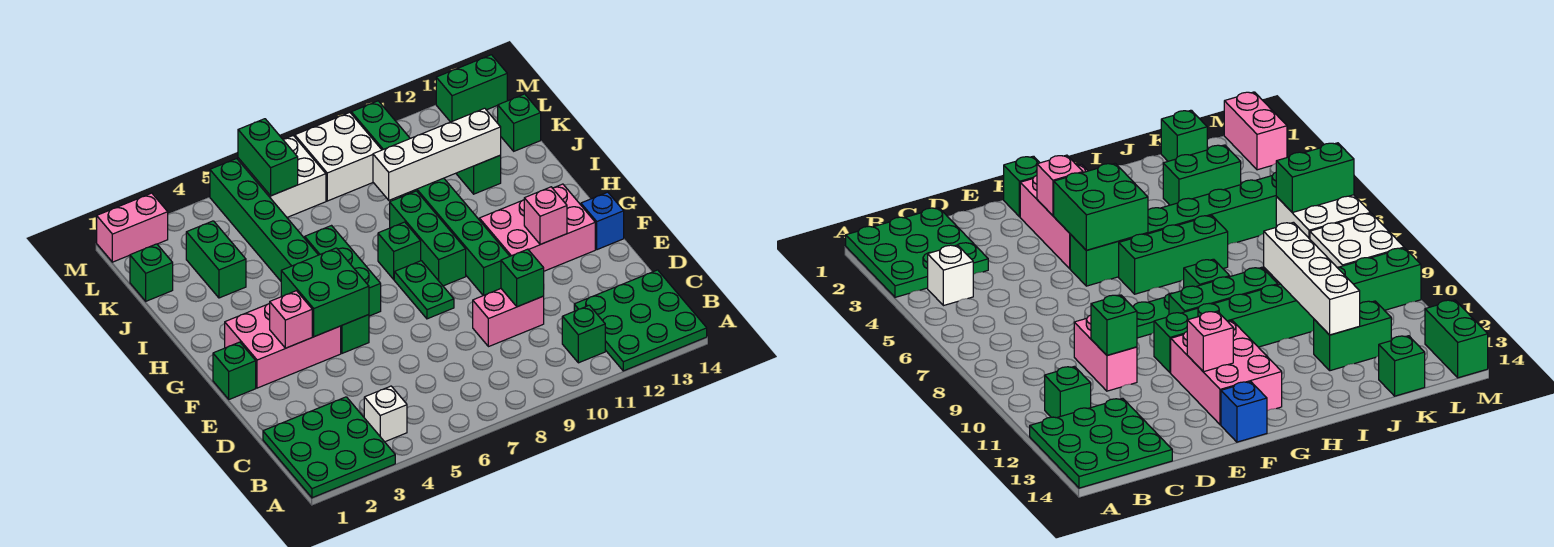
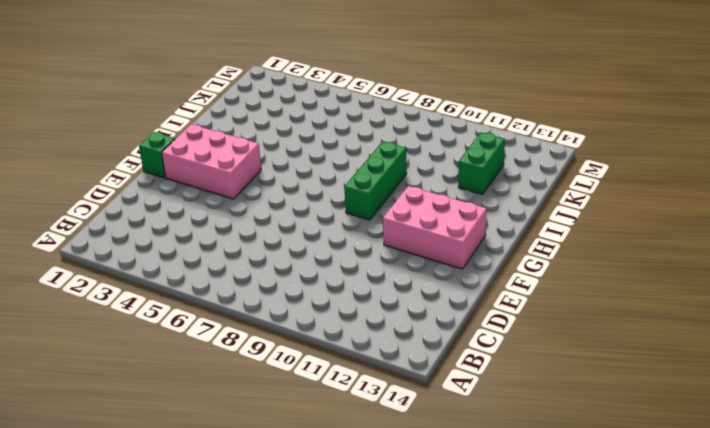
none -> green 3x3 plate [263,397,395,498]
none -> green 3x3 plate [574,270,707,371]
none -> white 1x1 brick [364,386,407,442]

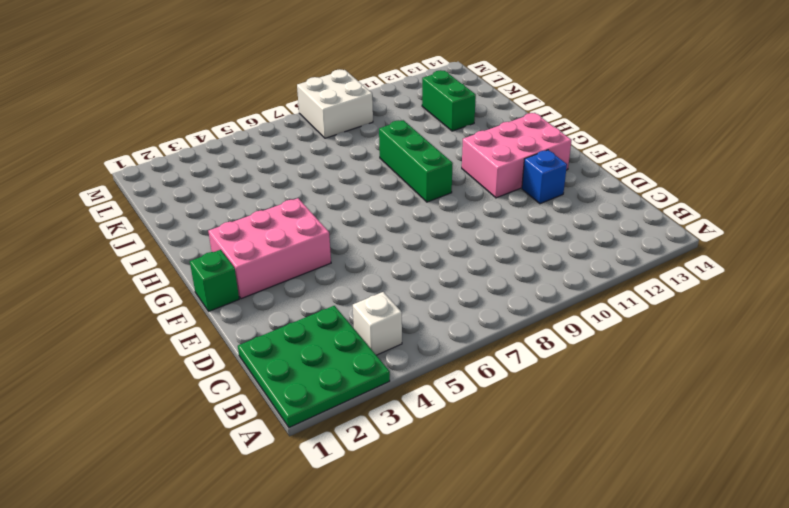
blue 1x1 brick [522,150,567,204] -> blue 1x1 brick moved to [581,192,624,250]
none -> green 3x3 plate [574,270,707,371]
none -> green 1x1 brick [562,305,605,363]
none -> pink 1x2 brick [473,289,544,347]

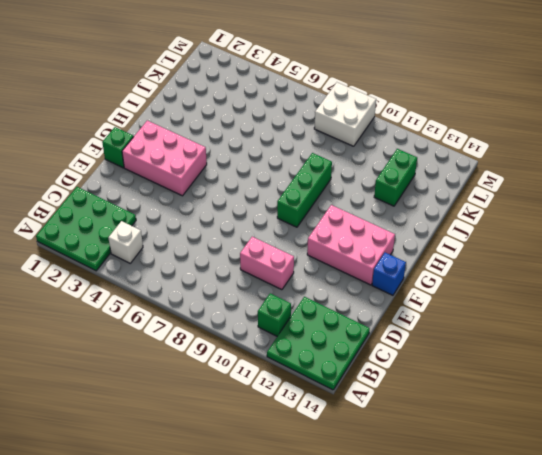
none -> green 1x8 brick [210,159,369,353]
none -> green 1x2 plate [394,261,454,319]
none -> green 1x8 brick [351,101,510,296]

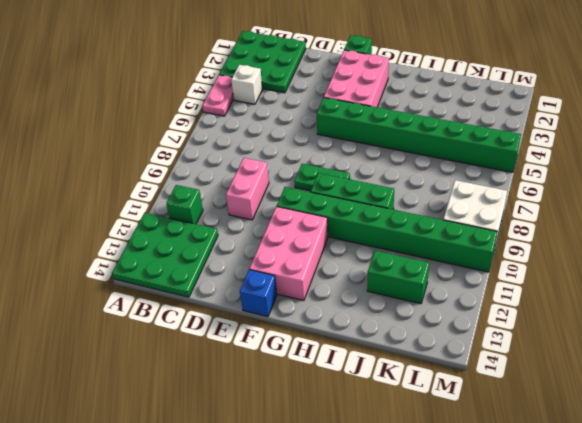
pink 1x2 plate [203,75,234,116] -> none
none -> green 1x3 brick [305,226,381,316]
none -> green 1x1 brick [378,222,421,279]
none -> green 1x2 brick [186,221,246,298]

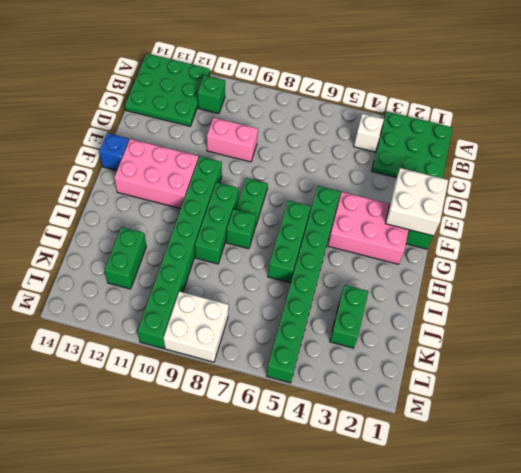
white 2x2 brick [386,168,448,236] -> white 2x2 brick moved to [238,136,326,217]
none -> green 1x1 brick [130,244,173,301]
none -> green 1x1 brick [498,94,541,151]
none -> pink 1x2 brick [97,193,168,262]

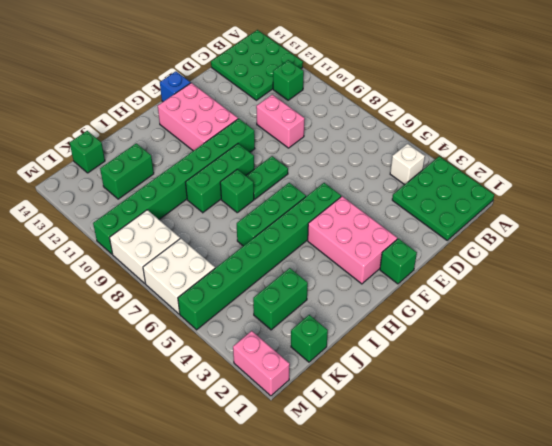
none -> green 1x2 brick [436,55,507,122]
none -> green 1x1 brick [501,249,544,307]
none -> pink 1x1 brick [270,291,312,348]

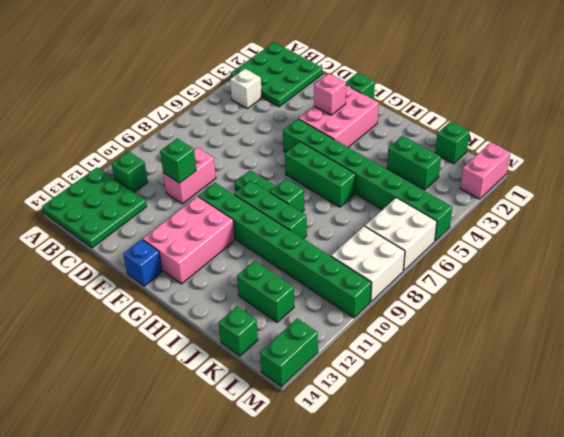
none -> green 2x2 brick [281,248,369,337]
none -> pink 1x1 brick [524,187,567,245]
none -> white 1x4 brick [373,108,501,200]

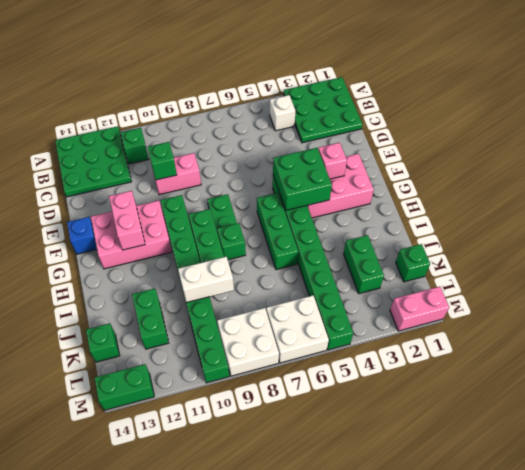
pink 1x2 brick [109,191,145,250] -> pink 1x1 brick [524,187,567,245]
white 1x2 brick [178,257,234,303] -> white 1x4 brick [373,108,501,200]
none -> green 1x1 brick [213,342,256,399]
none -> green 1x2 brick [238,119,298,196]

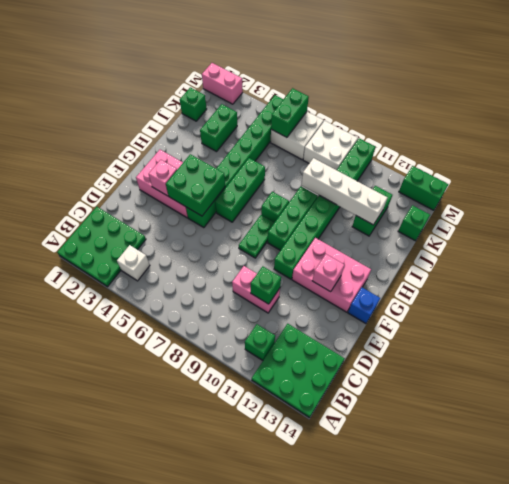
none -> green 1x1 brick [213,342,256,399]

